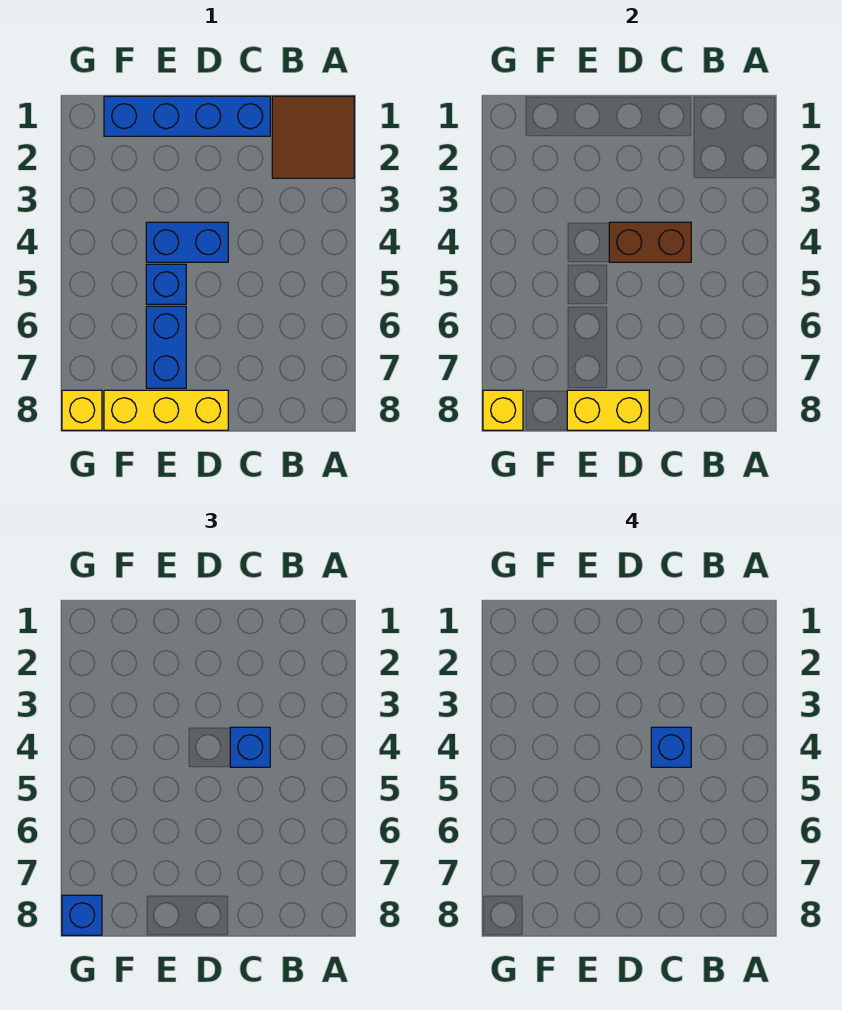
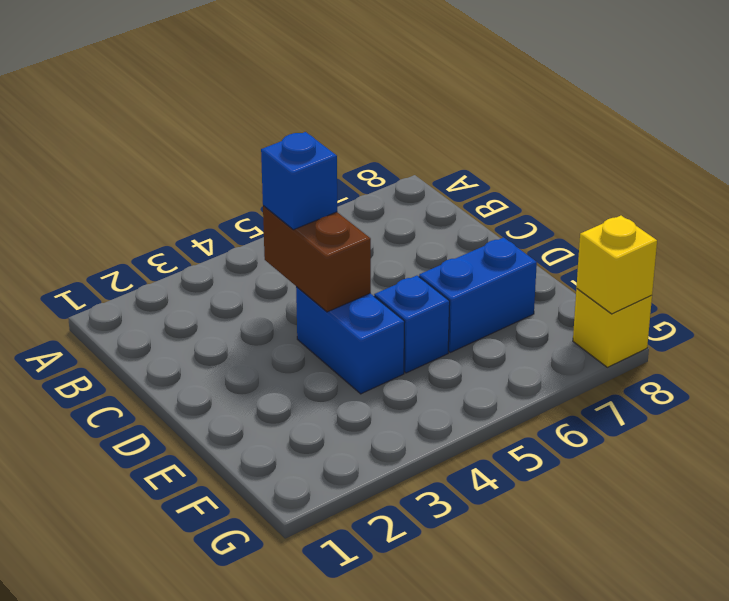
none -> brown 2x2 tile [272,96,354,178]
none -> blue 1x4 brick [104,96,270,136]
none -> yellow 1x3 brick [104,390,228,430]

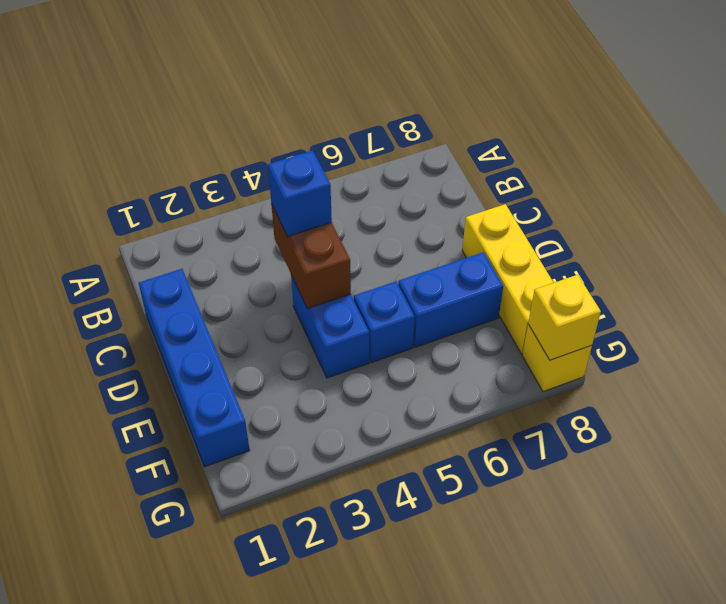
none -> brown 2x2 tile [272,96,354,178]
none -> yellow 1x2 brick [567,390,649,430]
none -> blue 1x1 brick [62,895,102,935]

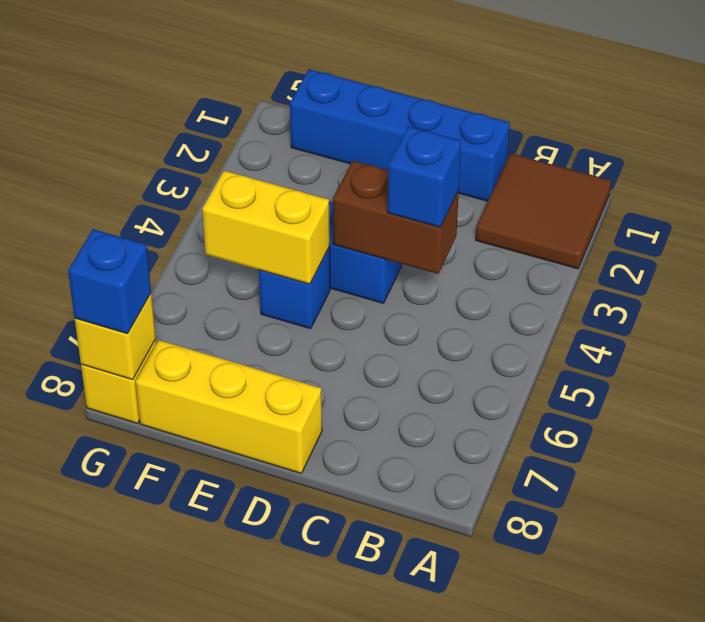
yellow 1x2 brick [202,171,330,284] -> yellow 1x2 brick moved to [567,390,649,430]
none -> blue 1x2 brick [146,306,186,388]
none -> blue 1x1 brick [651,727,691,767]

